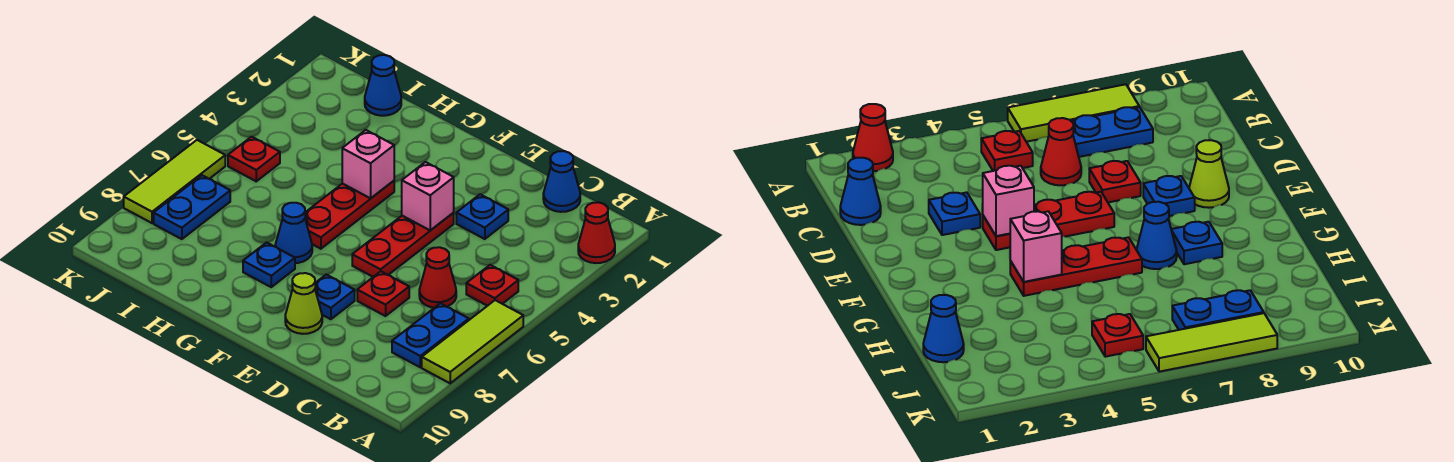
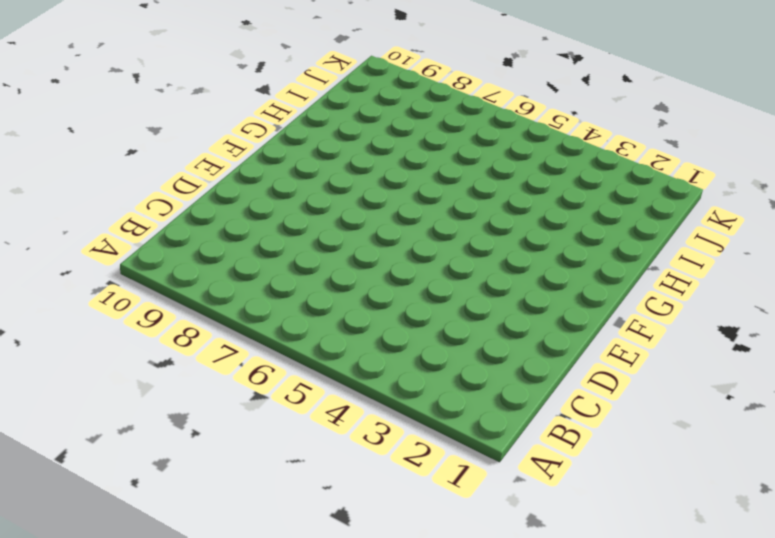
none -> red 1x1 cone [578,202,615,263]
none -> lime 1x3 tile [422,300,523,383]
none -> red 1x1 plate [466,265,518,306]

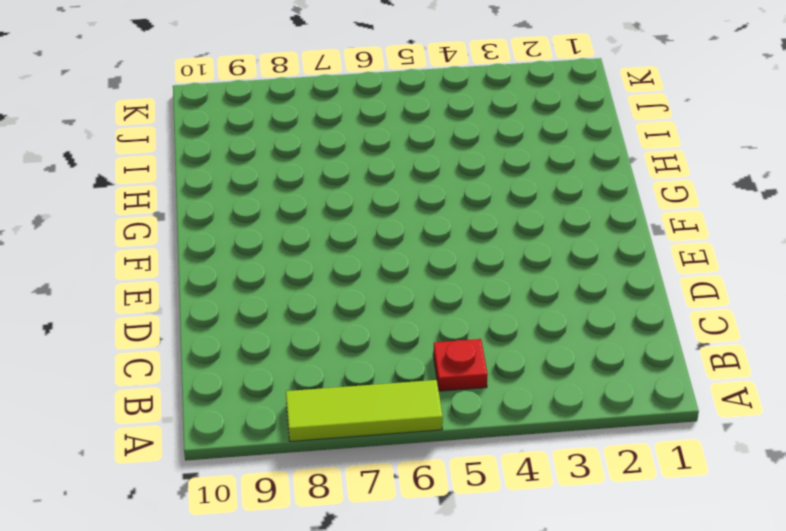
none -> red 1x1 cone [578,202,615,263]
none -> blue 1x2 plate [392,303,469,367]
none -> blue 1x1 cone [543,151,580,212]

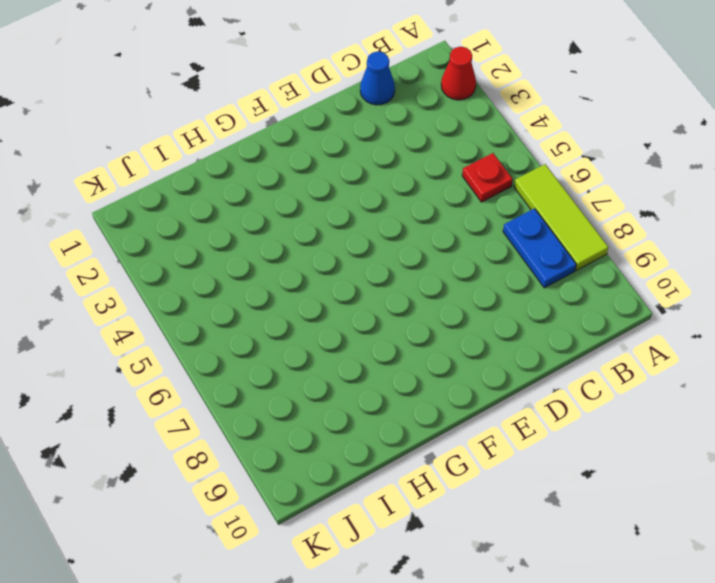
none -> red 1x1 cone [419,247,456,308]
none -> blue 1x1 plate [456,194,508,239]
none -> red 1x1 plate [357,271,409,316]

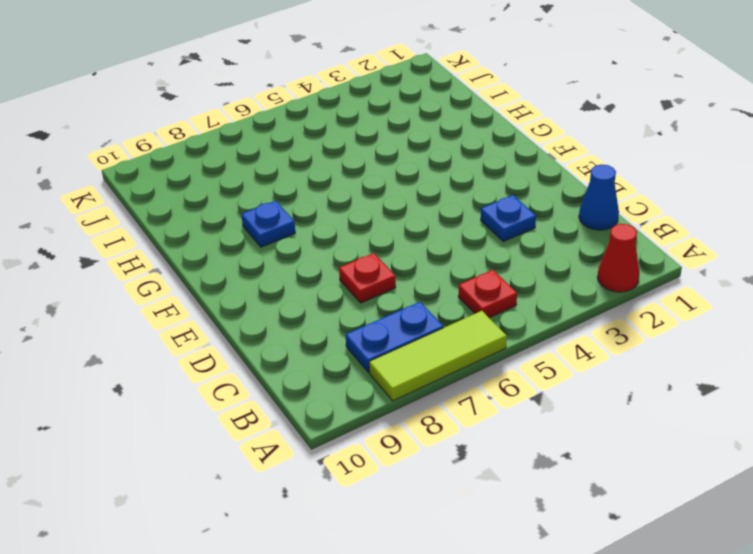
none -> red 1x1 cone [419,247,456,308]
none -> red 1x3 plate [352,213,454,277]
none -> blue 1x1 plate [315,275,355,319]

